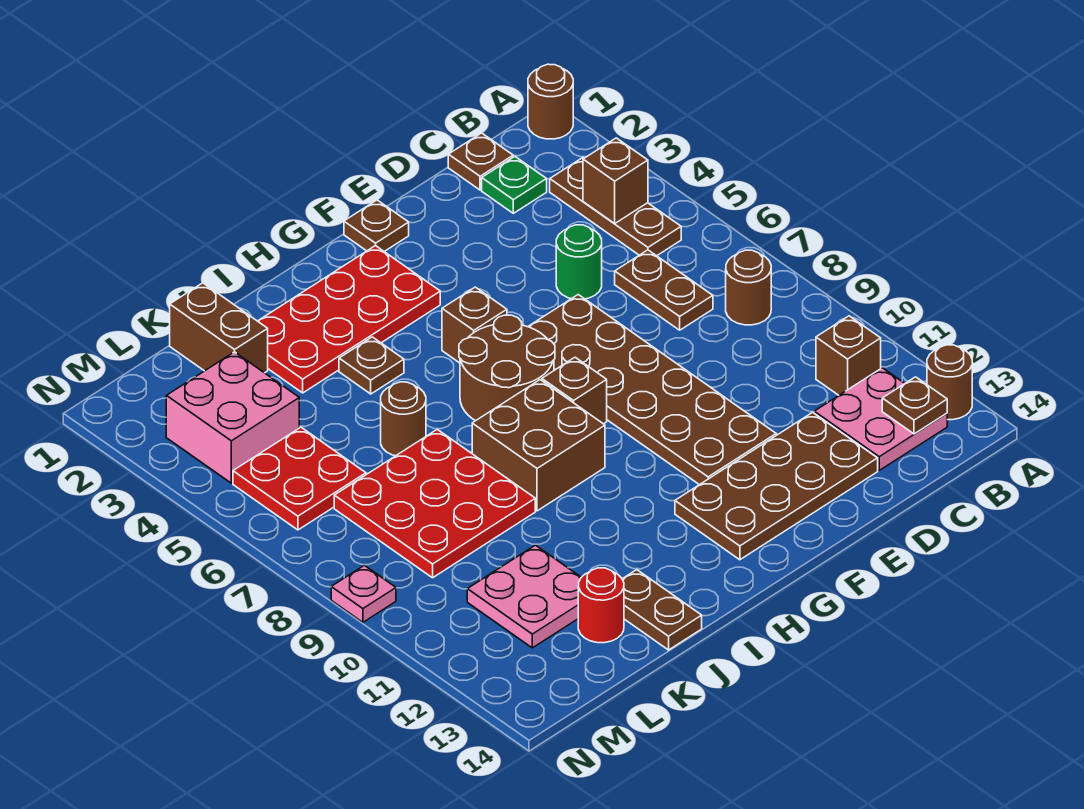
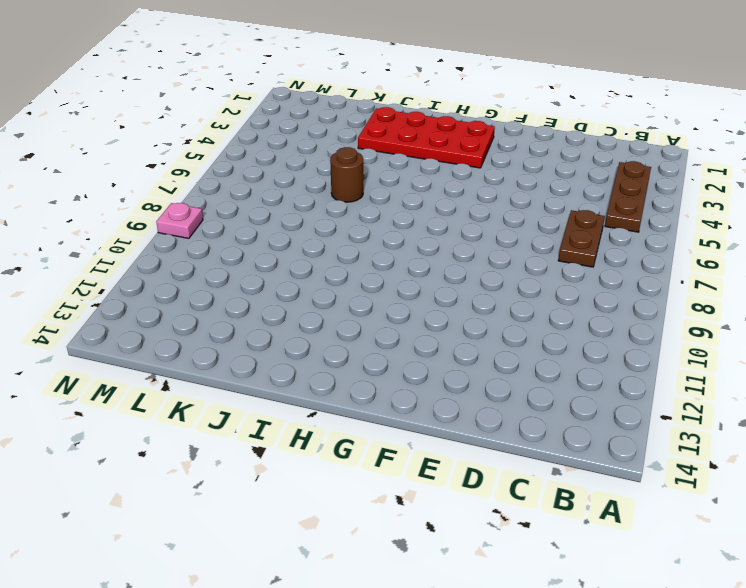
none -> brown 1x1 round brick [528,64,573,139]
none -> brown 1x1 round brick [927,345,972,420]
none -> brown 1x1 round brick [726,250,771,325]
none -> brown 1x1 brick [816,316,881,395]

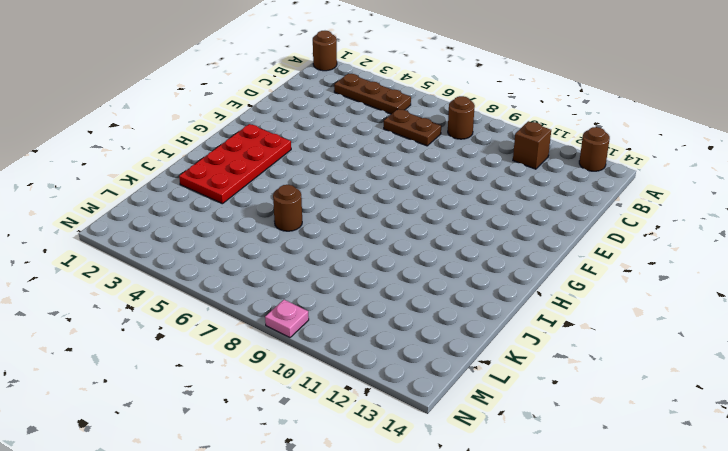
none -> pink 2x2 plate [814,368,947,470]
none -> brown 1x1 plate [448,133,513,190]
none -> green 1x1 plate [482,157,547,213]
none -> green 1x1 round brick [556,225,602,299]

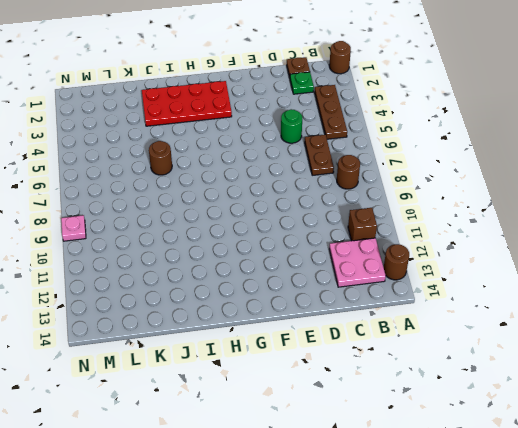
none -> brown 2x4 plate [675,412,878,560]
none -> brown 2x6 plate [528,295,776,485]
none -> brown 1x1 plate [344,200,409,251]
none -> brown 1x1 brick [442,287,507,363]

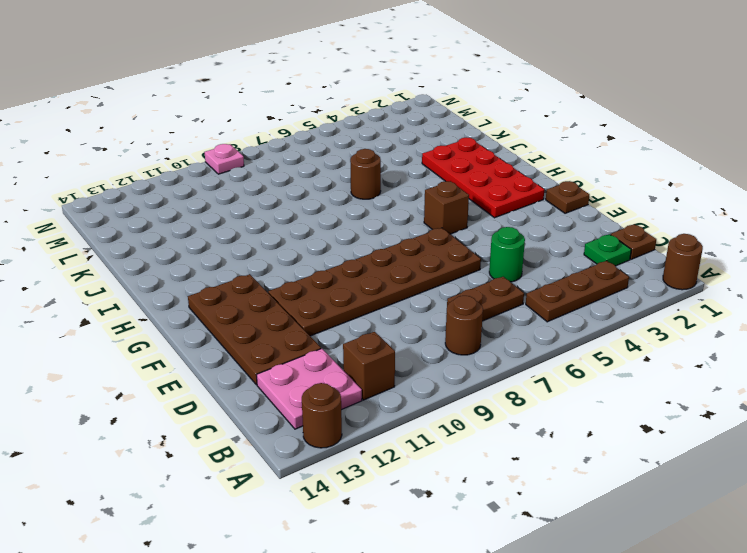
none -> brown 2x2 round brick [459,315,555,421]
none -> brown 1x1 brick [542,357,607,424]
none -> brown 2x2 brick [472,380,605,511]
none -> brown 1x1 plate [339,337,404,394]

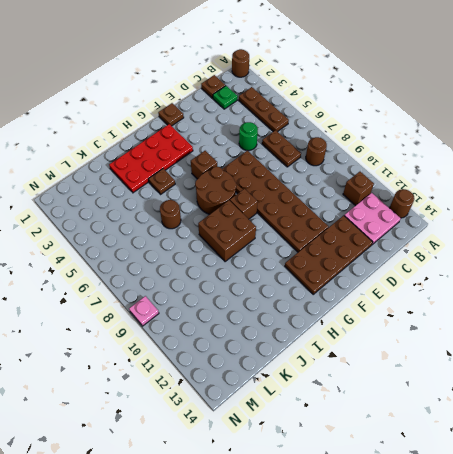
none -> red 3x3 plate [334,429,535,578]
none -> brown 1x2 plate [622,570,702,650]
none -> brown 1x2 brick [170,283,268,373]
none -> pink 2x2 plate [467,545,581,648]

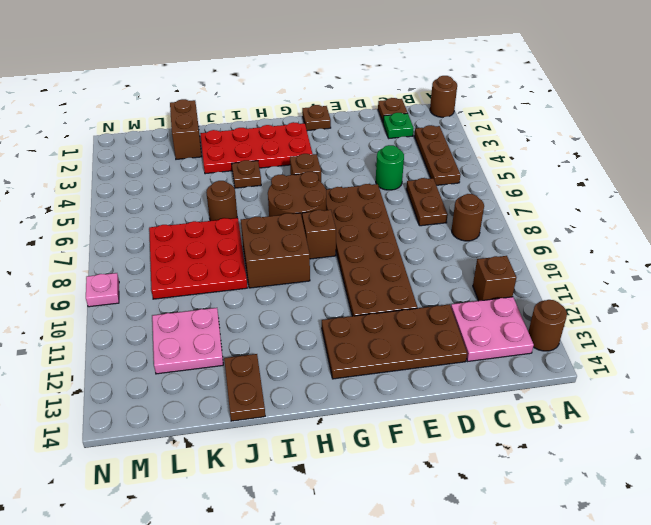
none -> red 1x1 round brick [578,568,624,643]
none -> pink 2x2 brick [166,352,299,483]
none -> red 2x2 plate [233,427,366,530]
none -> brown 1x1 brick [583,138,648,224]

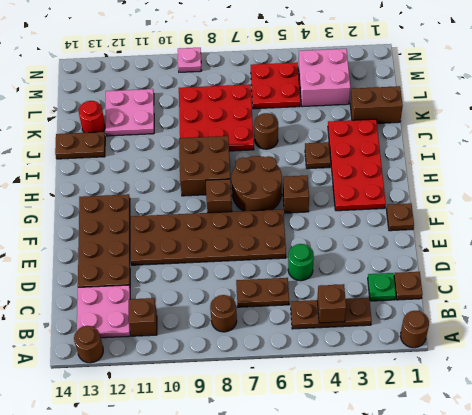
none -> brown 1x1 plate [882,377,947,434]

